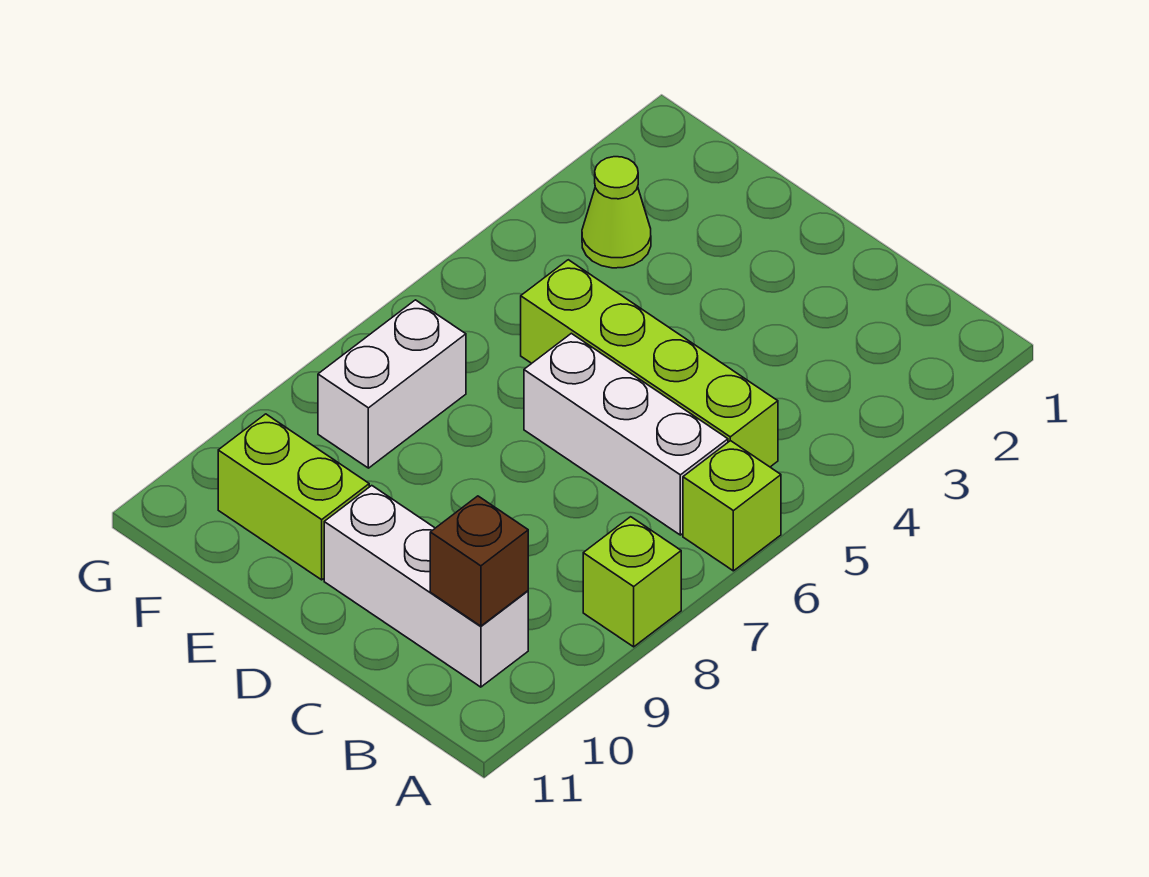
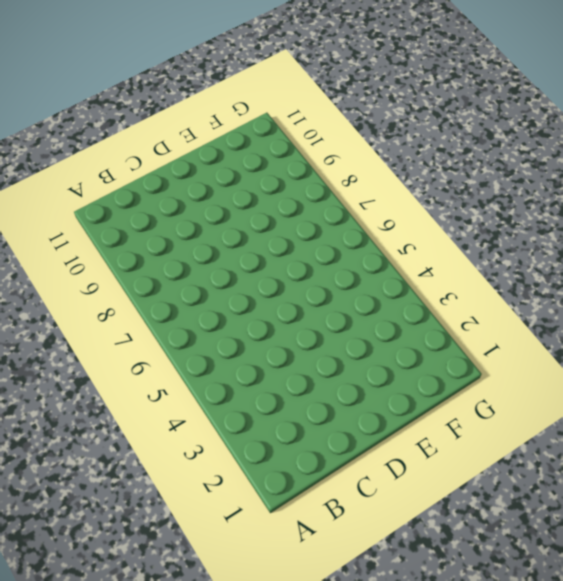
none -> lime 1x1 brick [683,441,781,571]
none -> lime 1x1 brick [583,517,681,647]

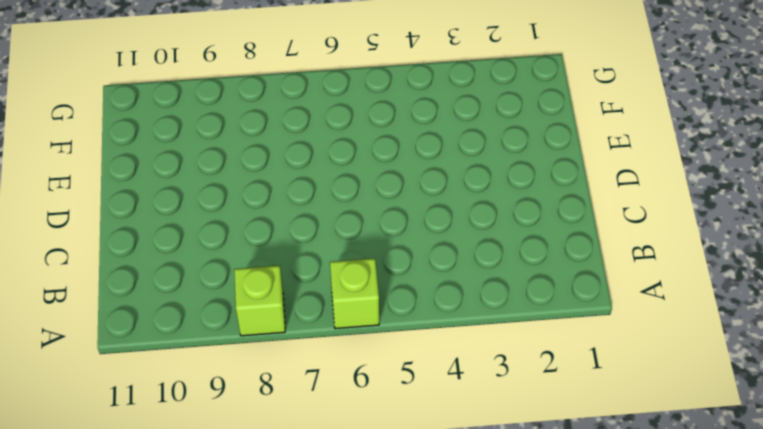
none -> lime 1x4 brick [521,260,778,467]
none -> white 1x3 brick [524,333,728,535]

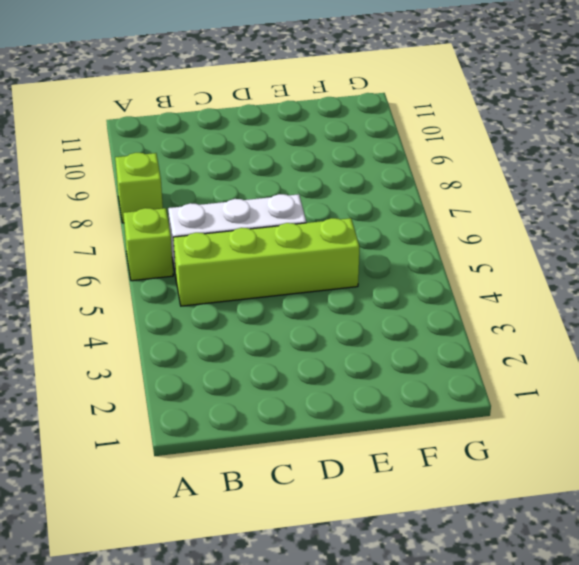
none -> white 1x3 brick [324,486,528,687]
none -> lime 1x2 brick [218,414,369,580]

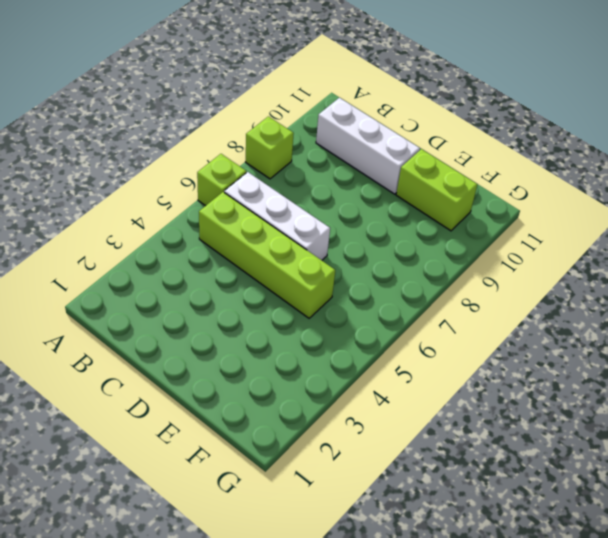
none -> lime 1x1 cone [582,157,651,268]
none -> white 1x2 brick [318,300,466,468]

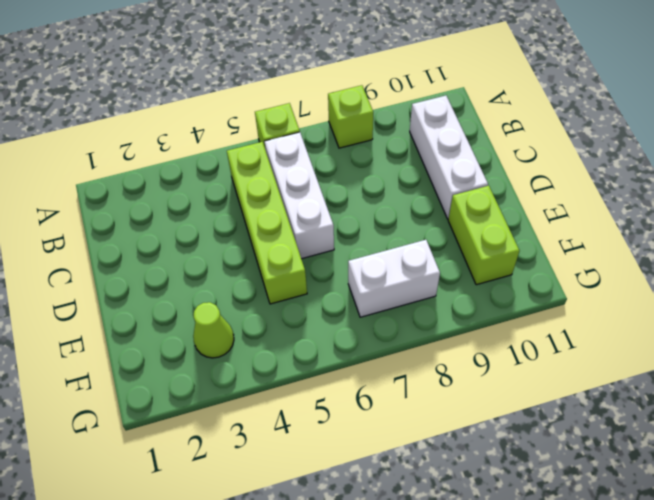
none -> brown 1x1 brick [430,496,528,626]

